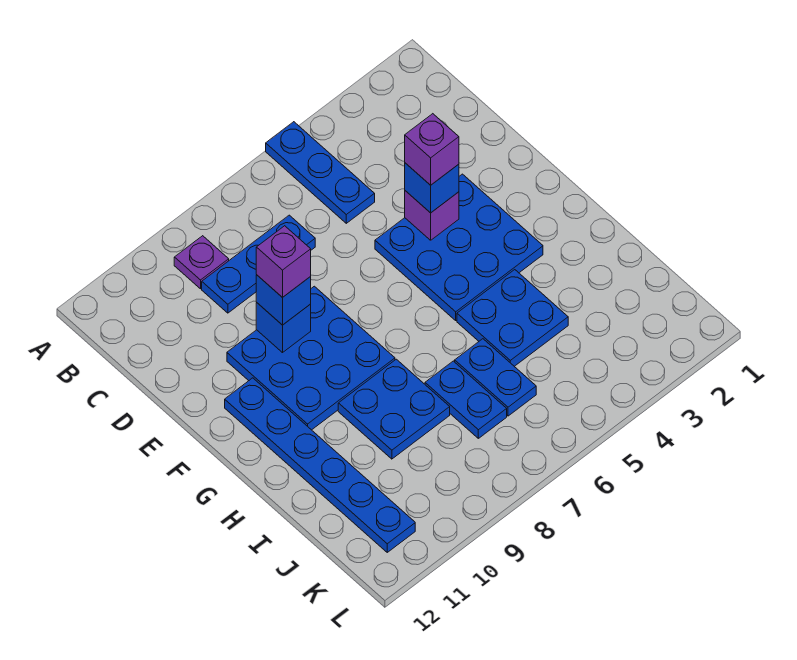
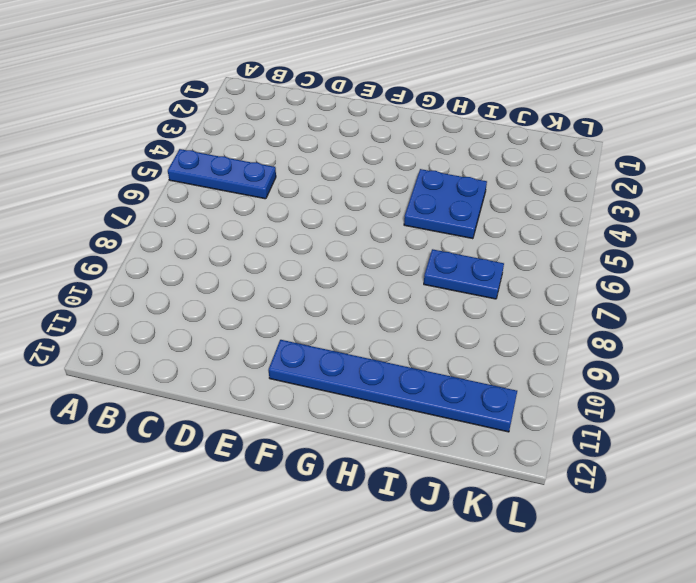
none -> purple 1x1 plate [174,236,229,289]
none -> blue 1x3 plate [202,215,315,313]
none -> blue 3x3 plate [375,174,543,320]

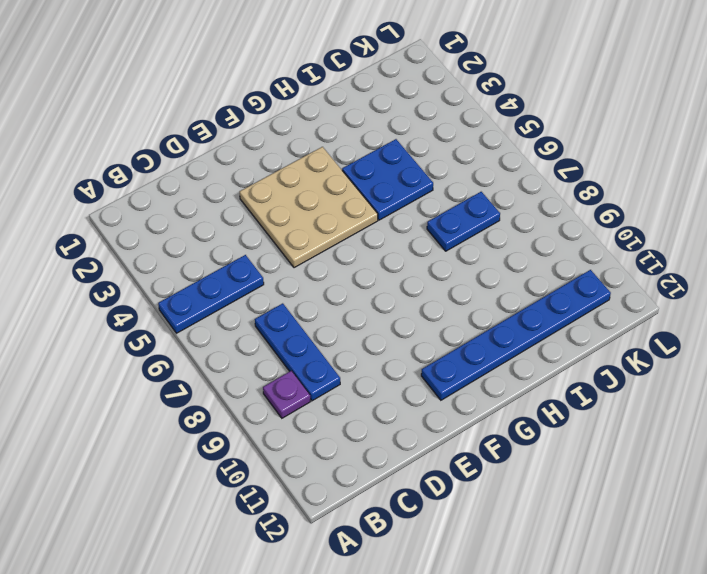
tan 3x3 plate [240,147,378,268] -> blue 3x3 plate [375,174,543,320]
none -> blue 3x3 plate [227,286,395,430]
none -> blue 2x2 plate [338,359,450,459]
none -> blue 1x2 plate [455,339,536,416]

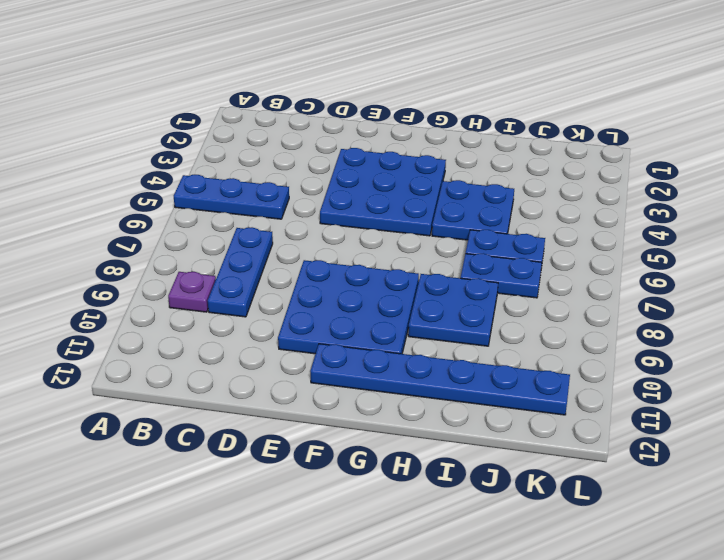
none -> purple 1x1 brick [405,191,459,240]
none -> blue 1x1 brick [256,303,311,353]
none -> blue 1x1 brick [405,163,459,213]

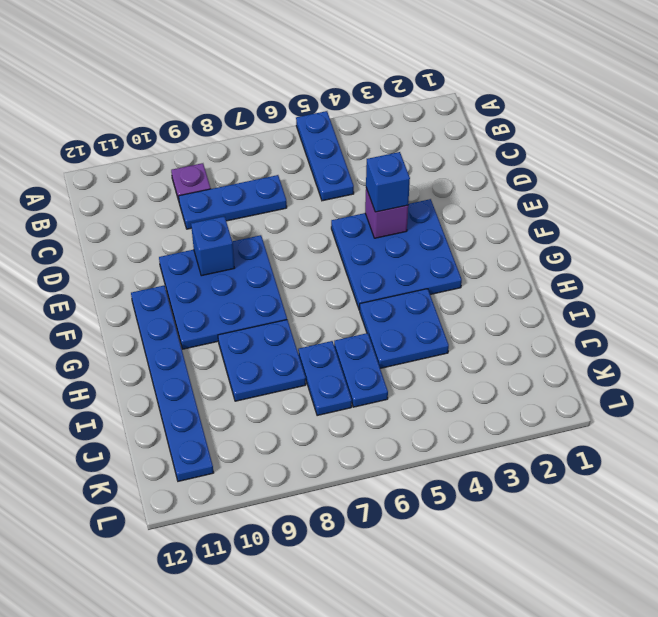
none -> blue 1x1 brick [256,275,311,325]
none -> purple 1x1 brick [405,114,459,185]
none -> purple 1x1 brick [256,226,311,298]

